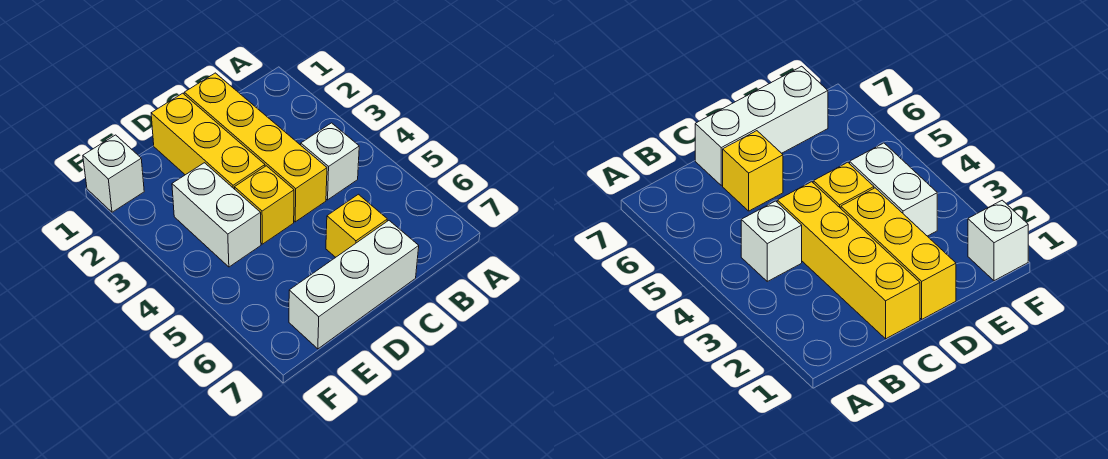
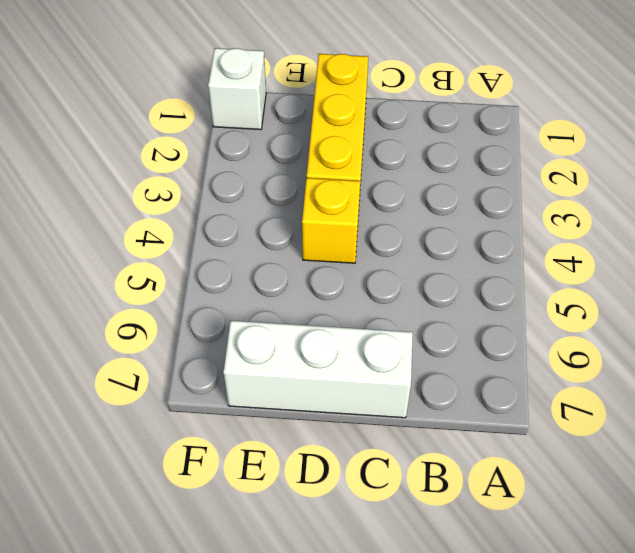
none -> white 1x1 brick [301,123,359,200]
none -> yellow 1x4 brick [184,73,327,222]

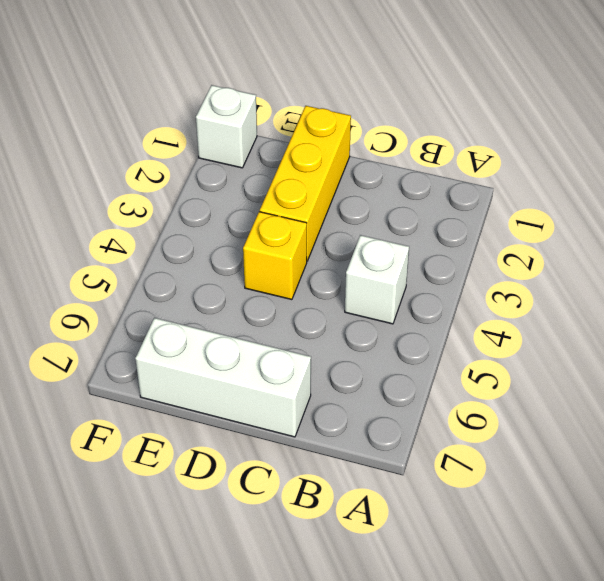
none -> yellow 1x4 brick [184,73,327,222]
none -> yellow 1x1 brick [326,194,387,257]

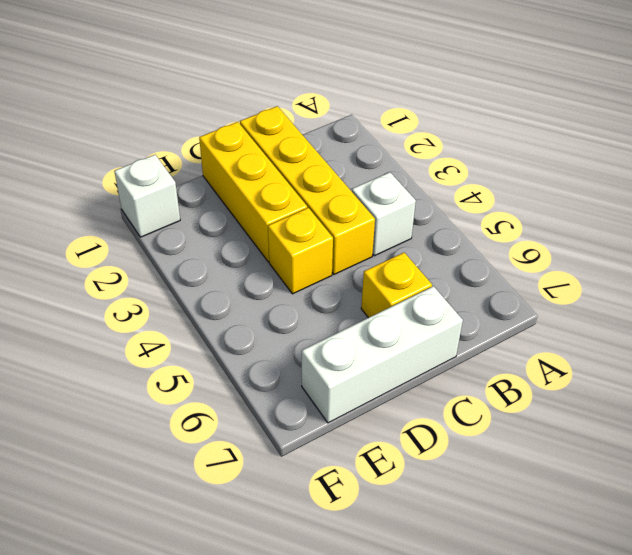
none -> white 1x2 brick [172,163,261,267]

